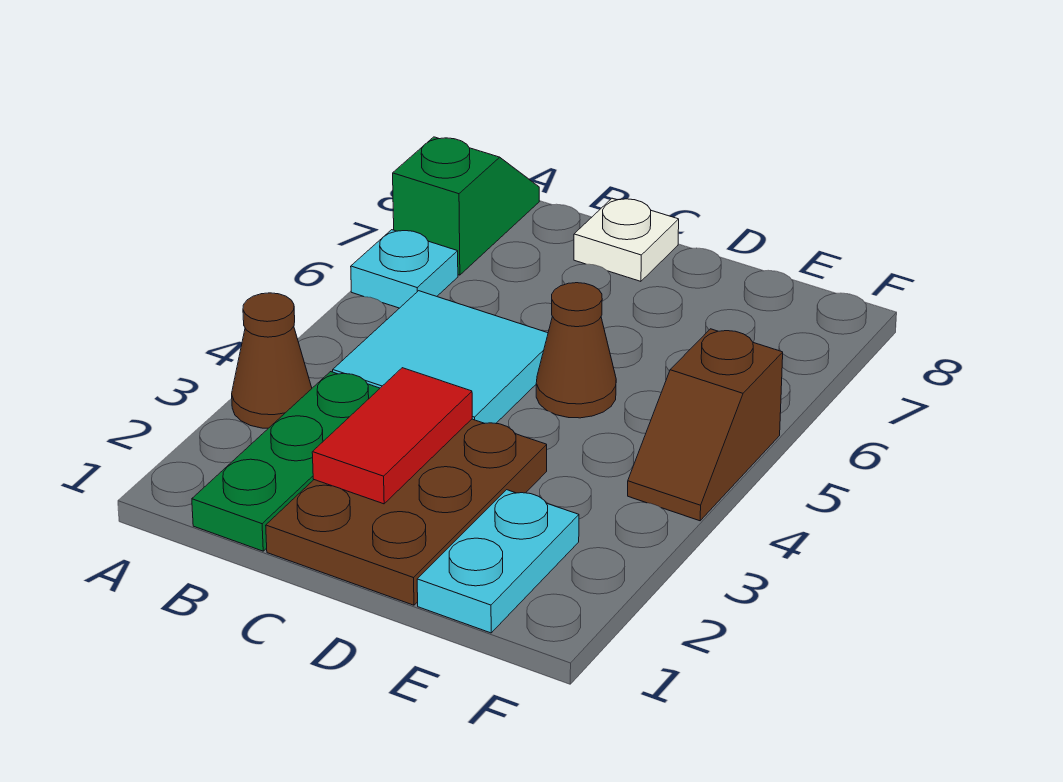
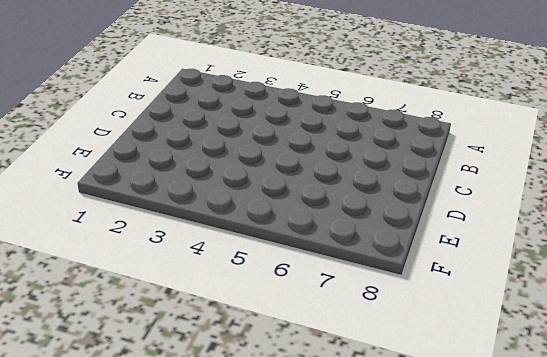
none -> brown 1x1 cone [232,293,312,428]
none -> cyan 1x1 plate [351,230,458,308]

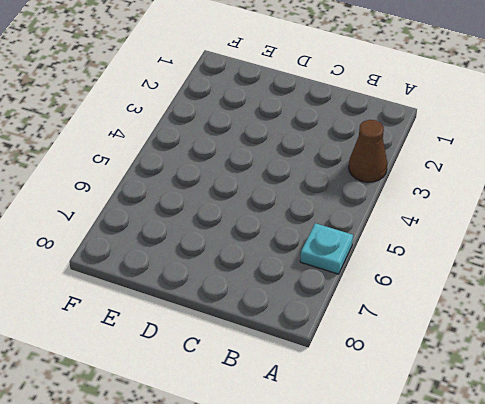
none -> green 1x2 slope [393,137,539,275]
none -> green 1x3 plate [192,372,380,551]

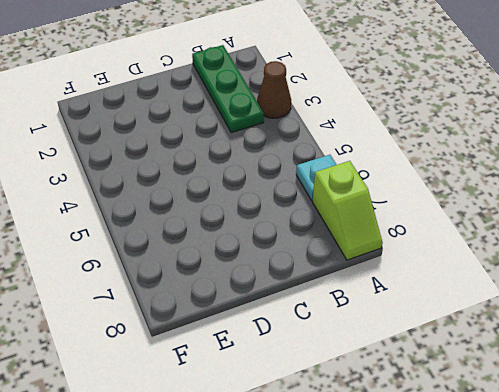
lime 1x2 slope [313,161,383,260] -> green 1x2 slope [393,137,539,275]
none -> cyan 2x2 tile [333,291,548,423]
none -> brown 2x3 plate [266,419,547,605]

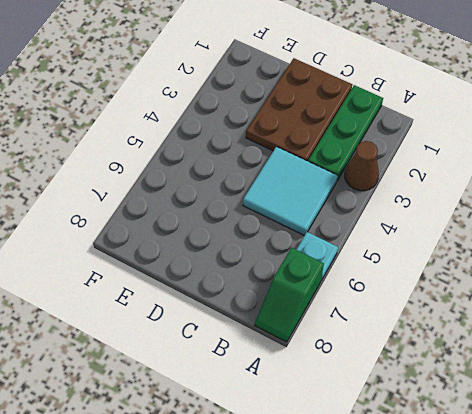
none -> white 1x1 plate [574,198,679,281]
none -> brown 1x1 cone [536,283,616,418]

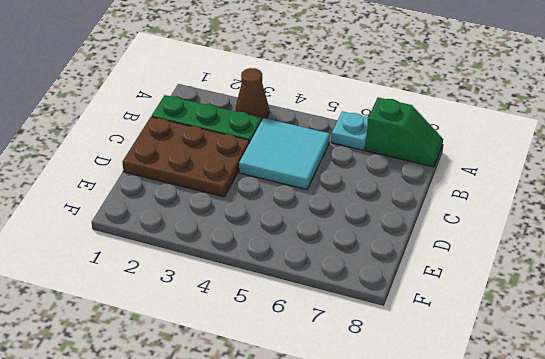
none -> white 1x1 plate [574,198,679,281]
none -> brown 1x1 cone [536,283,616,418]

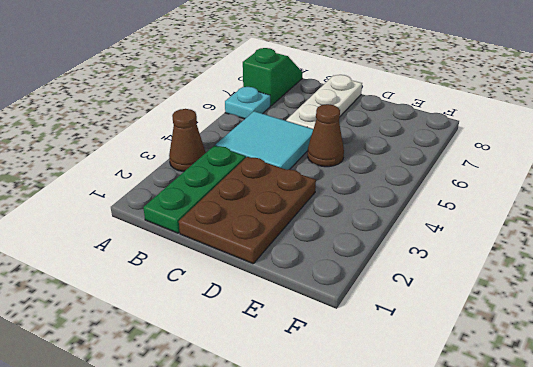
white 1x3 plate [286,75,362,129] -> white 1x1 plate [574,198,679,281]
none -> cyan 1x2 plate [417,490,579,633]
none -> brown 1x2 slope [628,329,783,521]

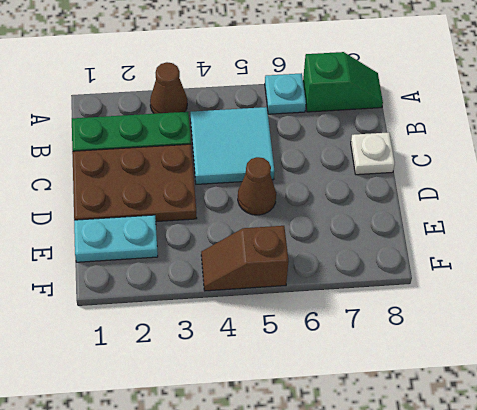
none -> red 1x2 tile [312,368,472,504]

